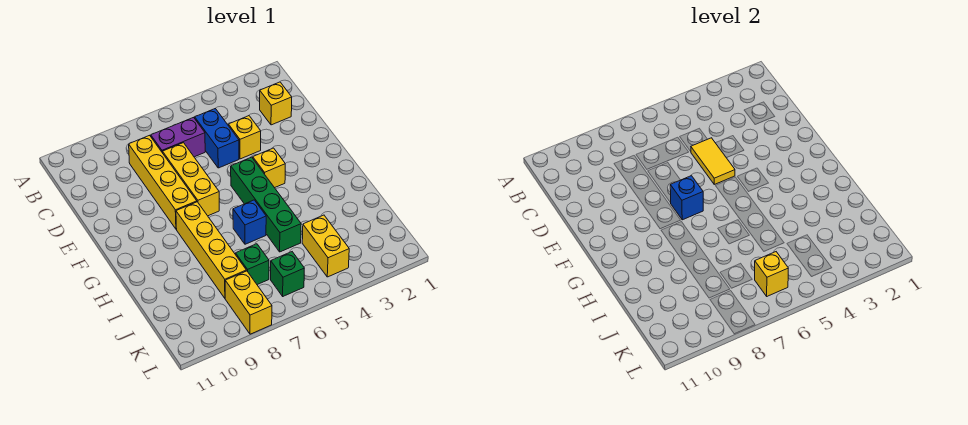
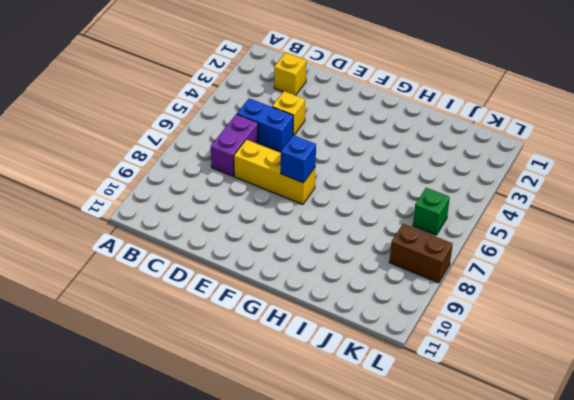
brown 1x2 brick [389,224,453,283] -> yellow 1x2 brick [225,271,272,334]
none -> yellow 1x4 brick [129,135,197,229]
none -> yellow 1x1 brick [253,148,285,188]
none -> green 1x4 brick [231,157,301,252]

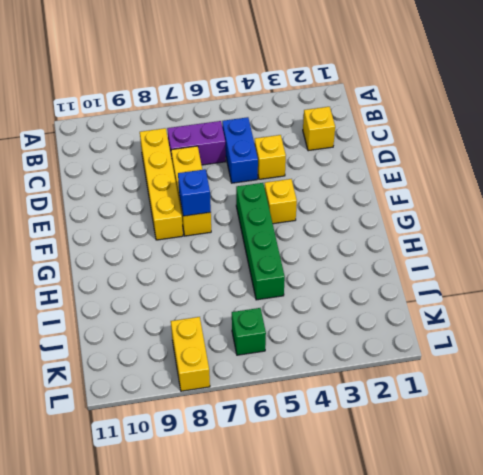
none -> yellow 1x4 brick [176,202,246,298]
none -> blue 1x1 brick [233,200,266,244]
none -> yellow 1x2 brick [302,215,349,277]

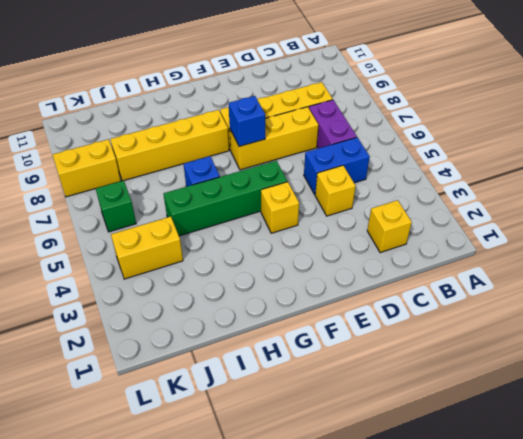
none -> green 1x1 brick [236,244,269,285]
none -> yellow 1x2 tile [691,138,735,184]
none -> yellow 1x1 brick [755,252,788,296]

